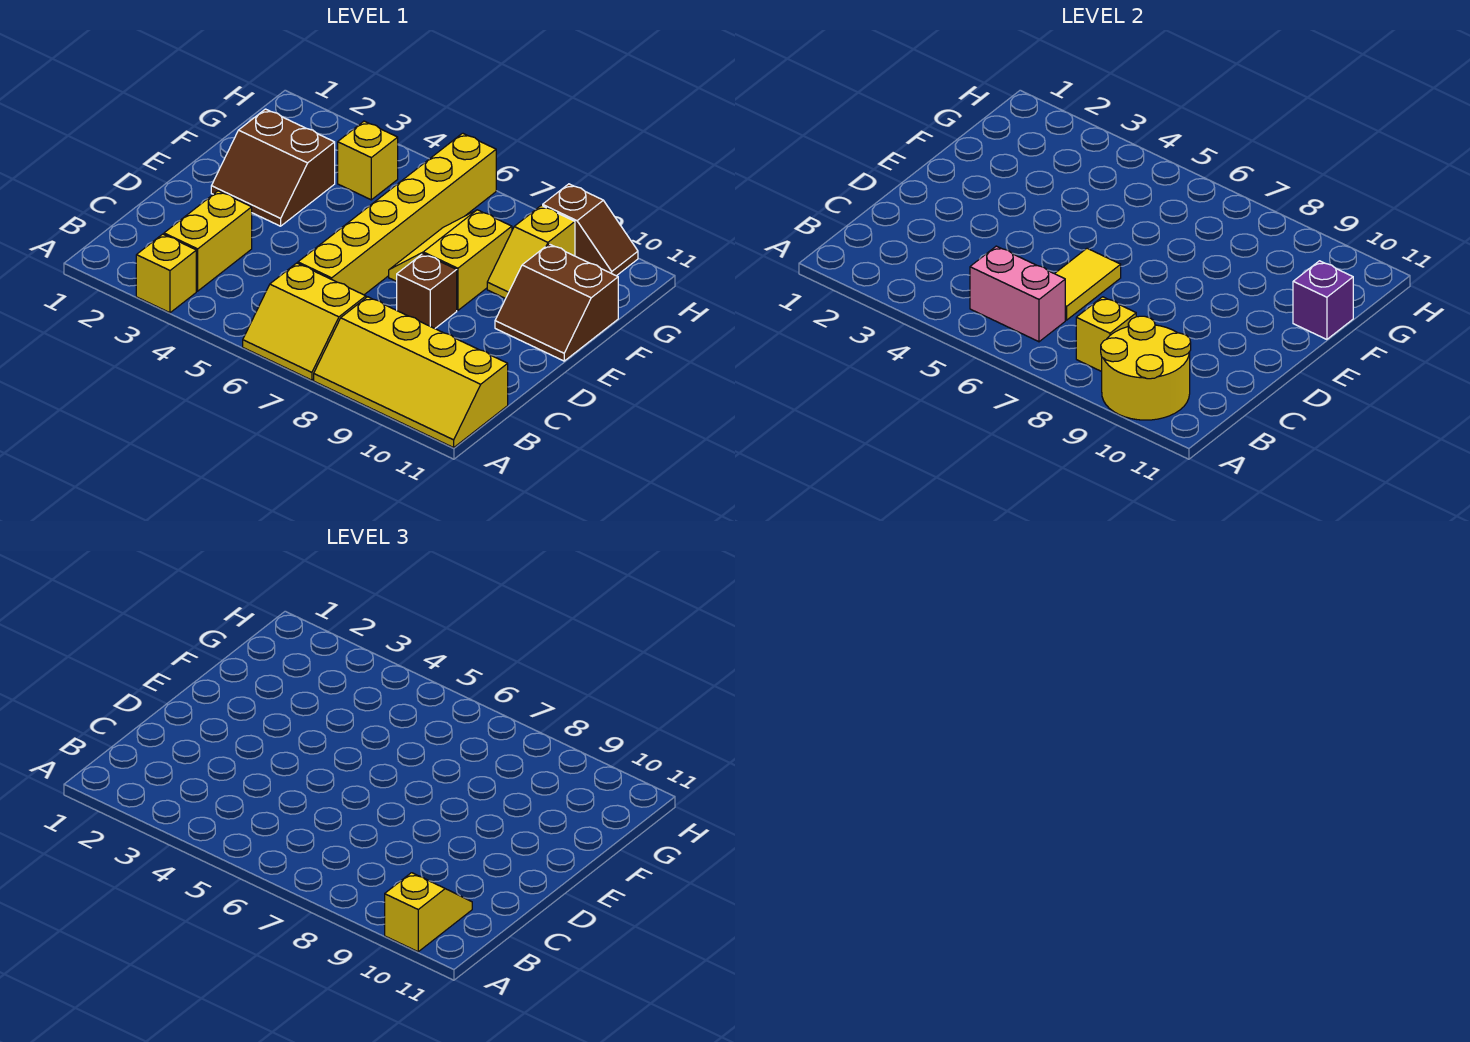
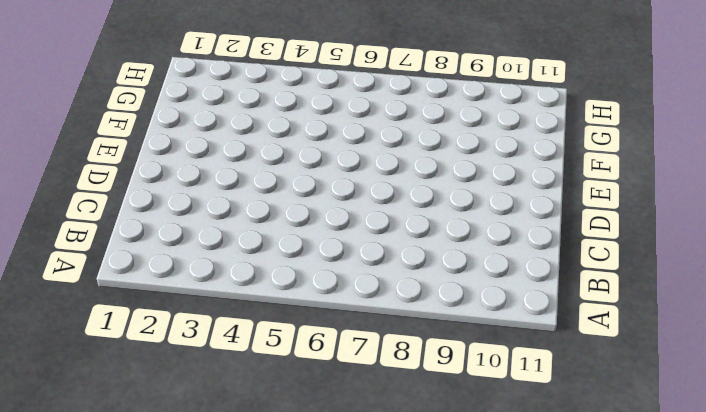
none -> yellow 1x1 brick [136,234,196,313]
none -> yellow 2x2 slope [243,263,366,380]
none -> yellow 2x4 slope [314,297,508,448]

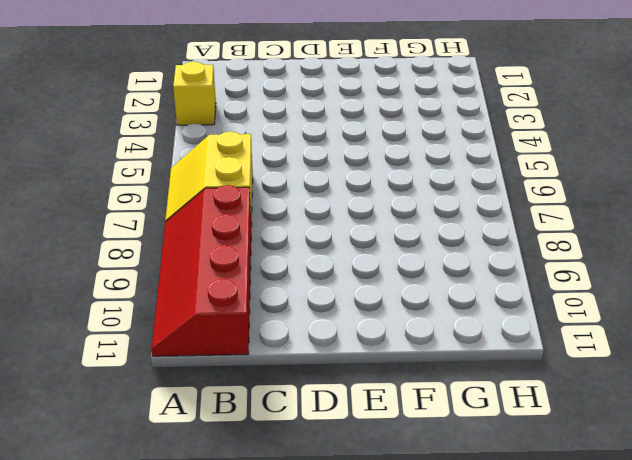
red 2x4 slope [152,185,251,356] -> yellow 2x4 slope [314,297,508,448]
none -> yellow 1x2 brick [164,191,252,291]
none -> yellow 1x6 brick [298,133,496,295]
none -> brown 1x1 brick [397,254,457,329]

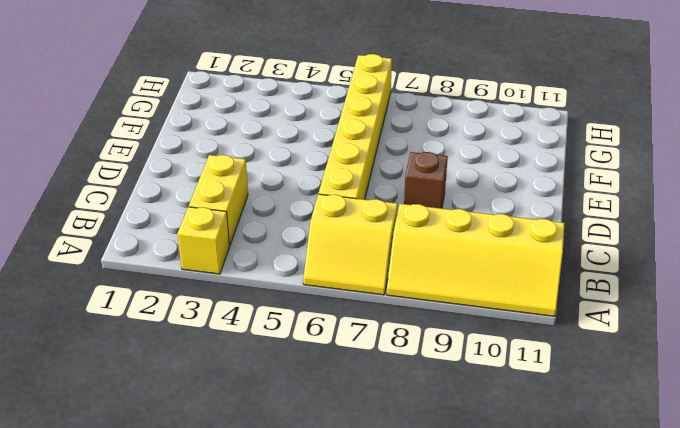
none -> brown 2x2 slope [211,109,335,226]
none -> yellow 2x2 slope [389,210,512,311]
none -> brown 2x2 slope [495,244,618,361]

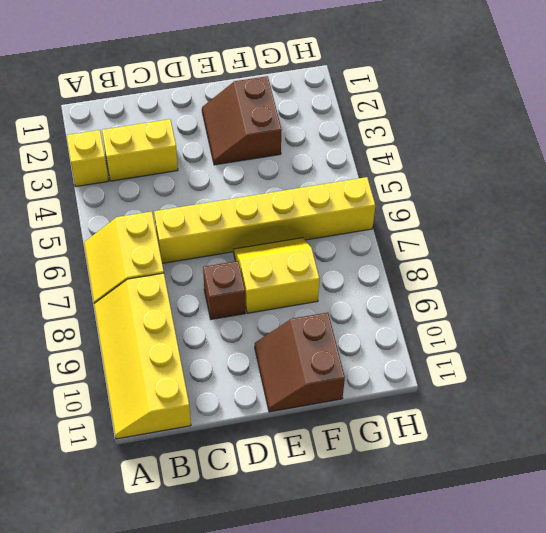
none -> yellow 1x2 slope [487,206,575,299]
none -> yellow 1x1 brick [338,121,398,200]
none -> brown 1x2 slope [543,184,638,276]

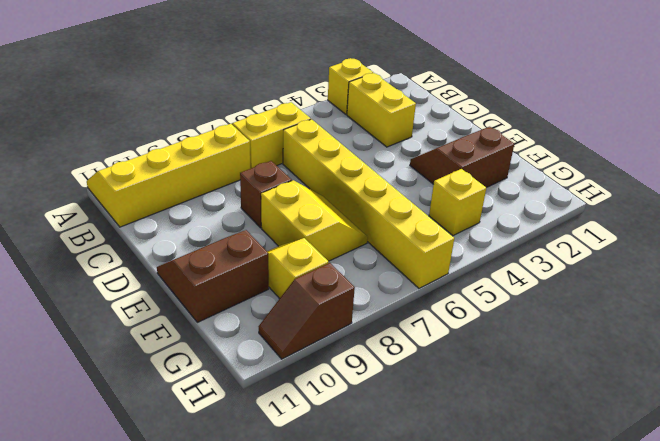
none -> yellow 2x2 round brick [1101,316,1191,420]
none -> pink 1x2 brick [970,246,1065,342]
none -> yellow 1x1 brick [1076,297,1136,372]

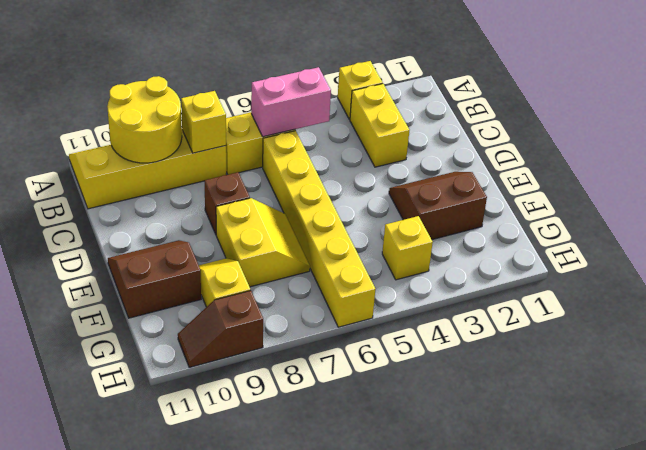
none -> yellow 1x2 tile [1055,248,1121,320]
none -> purple 1x1 brick [1293,261,1353,339]
none -> yellow 1x2 slope [385,873,472,952]

